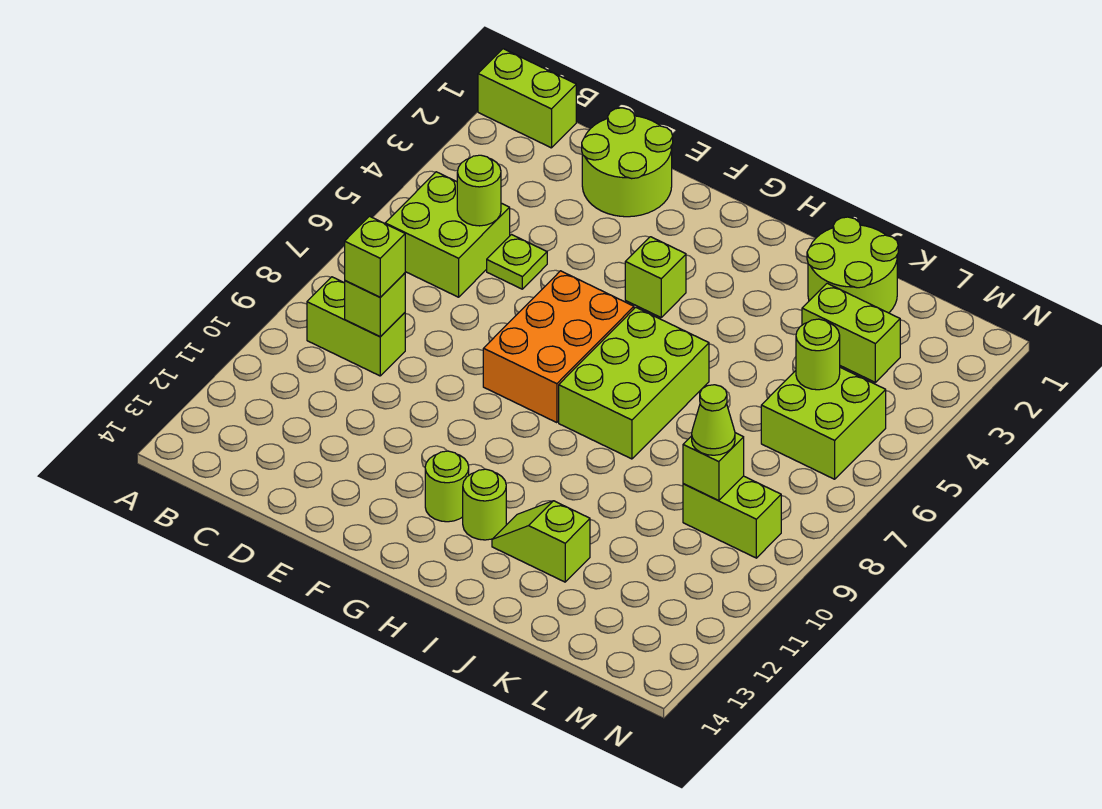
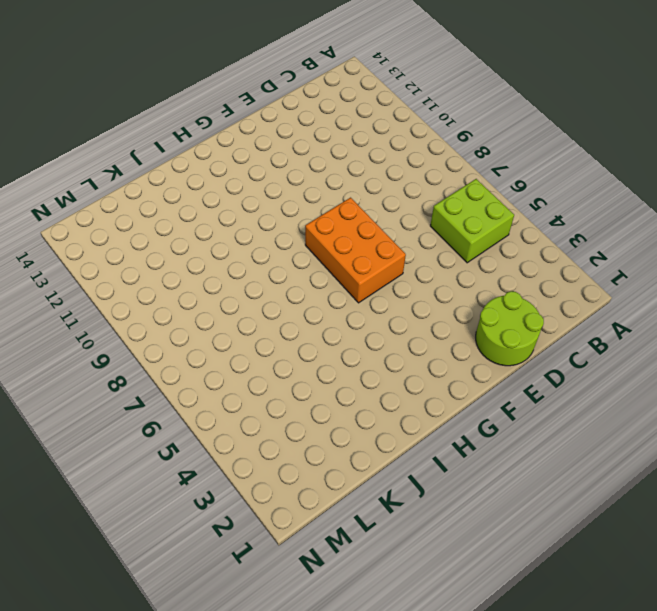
none -> lime 1x2 brick [478,49,576,148]
none -> lime 1x2 brick [307,277,405,376]
none -> lime 1x1 plate [487,235,547,289]

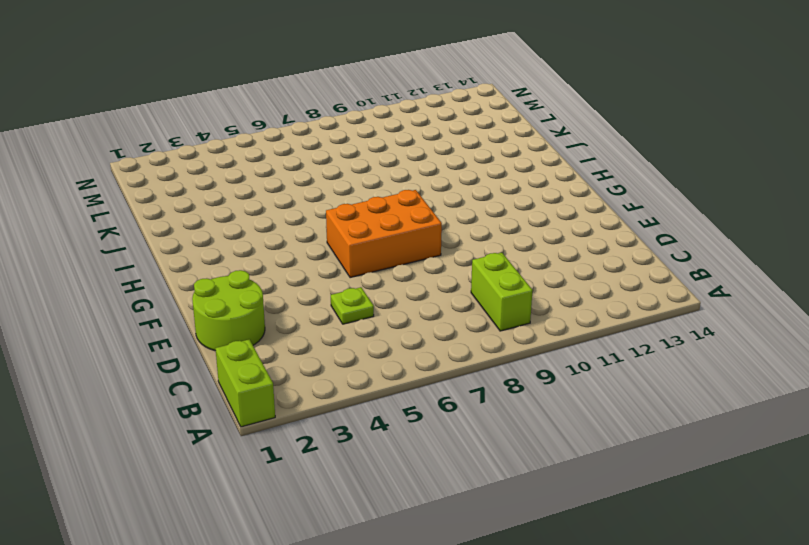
none -> lime 2x2 brick [385,172,510,297]
none -> lime 1x1 brick [625,237,686,317]
none -> lime 1x1 round brick [425,451,469,522]

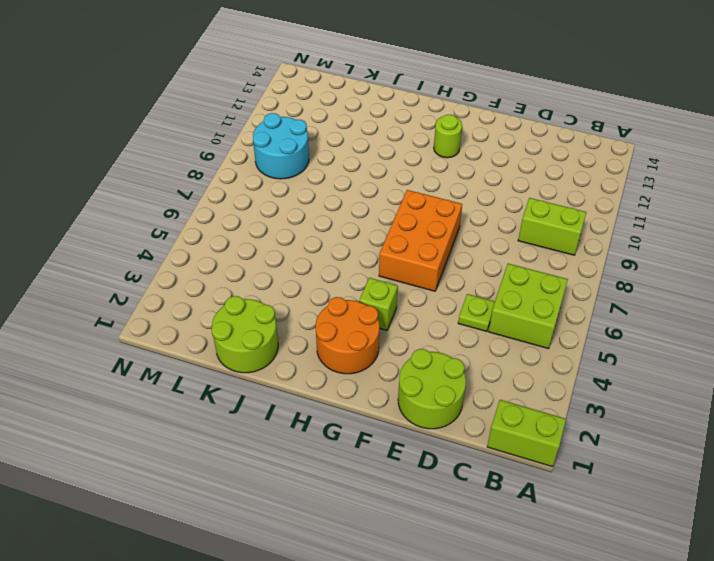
orange 2x2 round brick [316,297,380,374] -> none
cyan 2x2 round brick [253,113,309,179] -> lime 1x2 brick [683,476,781,558]
none -> lime 2x3 brick [559,307,709,459]
none -> lime 1x1 round brick [463,469,506,540]
none -> lime 1x2 slope [492,501,590,582]

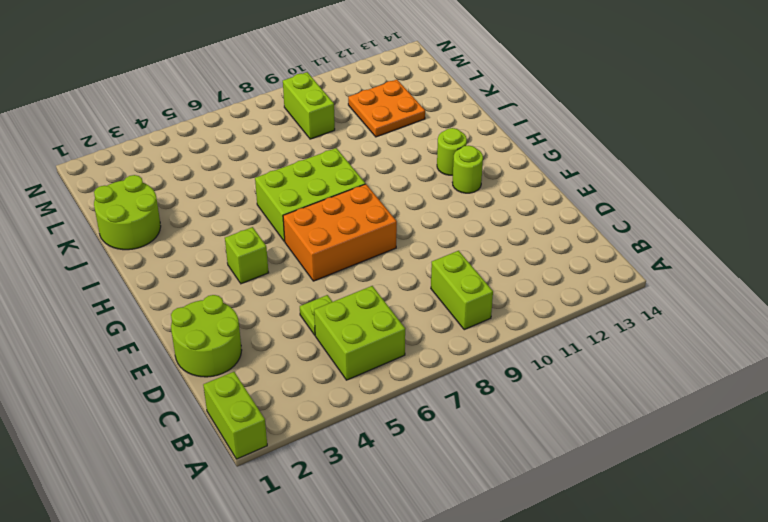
orange 2x2 plate [348,80,425,137] -> none
none -> lime 1x2 slope [492,501,590,582]
none -> lime 1x2 brick [802,283,900,382]
none -> lime 2x2 brick [761,367,886,479]

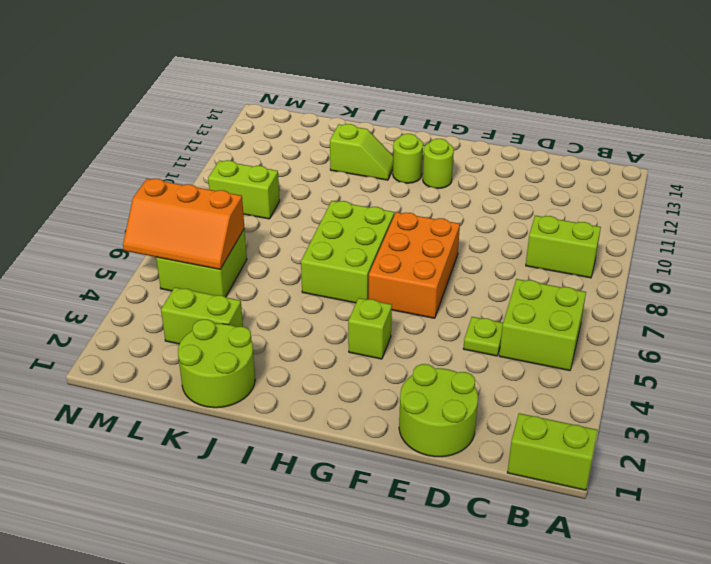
orange 2x3 slope [123,179,244,269] -> lime 1x1 round brick [796,319,840,390]
none -> lime 1x1 round brick [457,155,501,226]
none -> lime 1x1 brick [345,273,405,337]
none -> lime 1x1 brick [683,433,744,501]

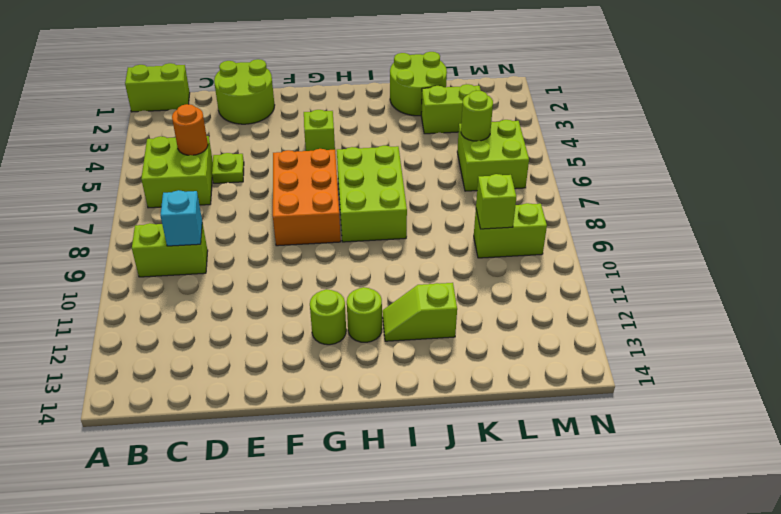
orange 1x1 round brick [172,104,208,155] -> lime 1x1 round brick [457,155,501,226]
cyan 1x1 brick [160,190,202,246] -> lime 1x1 brick [345,273,405,337]
none -> lime 1x1 brick [345,216,405,297]
none -> lime 1x1 cone [692,385,735,455]

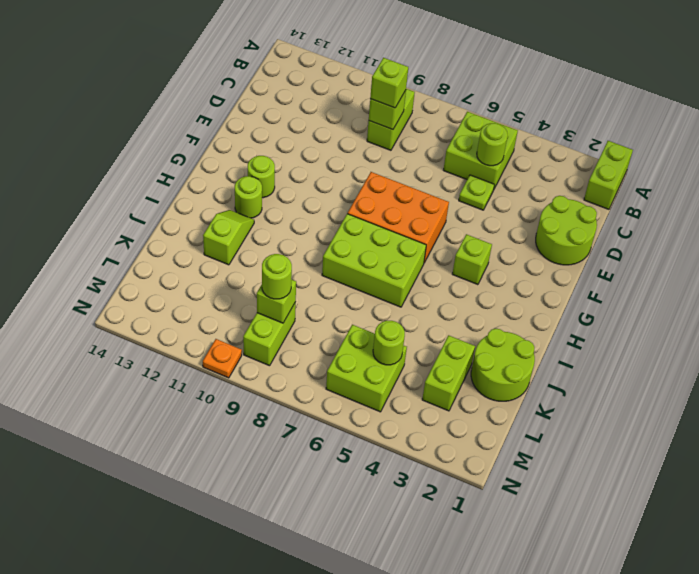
lime 1x1 round brick [262,254,292,299] -> lime 1x1 cone [692,385,735,455]
orange 1x1 plate [203,339,242,378] -> none

